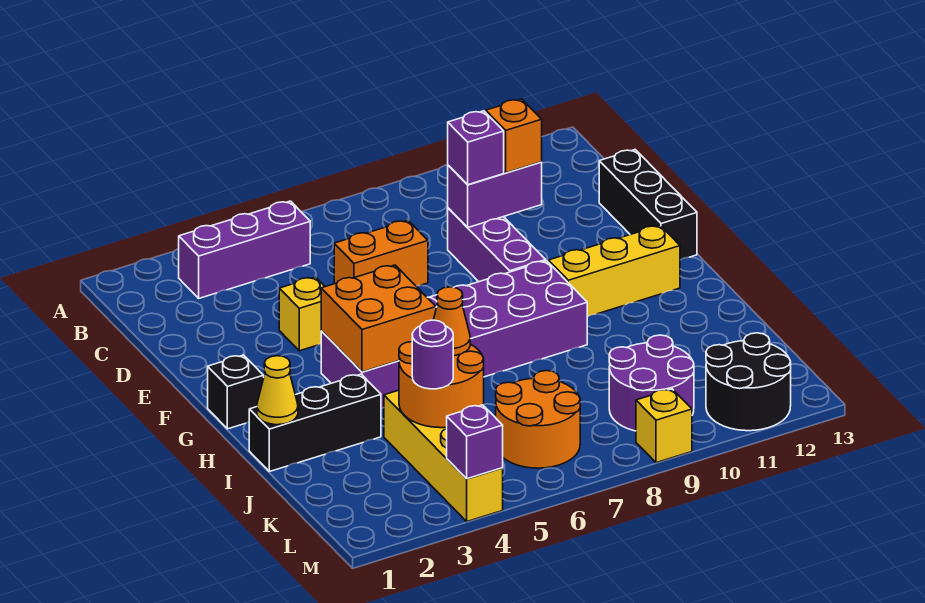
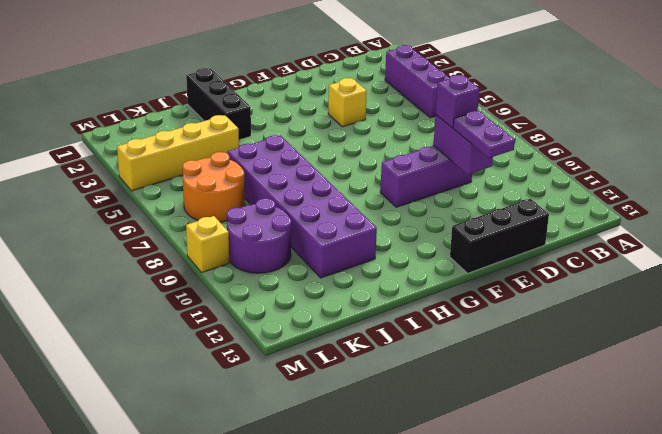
purple 1x2 plate [453,111,515,158] -> orange 1x1 brick [486,99,542,173]
purple 2x6 brick [228,135,377,278] -> purple 2x6 brick moved to [321,261,587,409]
none -> orange 1x2 brick [334,220,428,286]
none -> black 1x1 brick [208,355,264,429]
none -> yellow 1x3 brick [548,225,680,317]

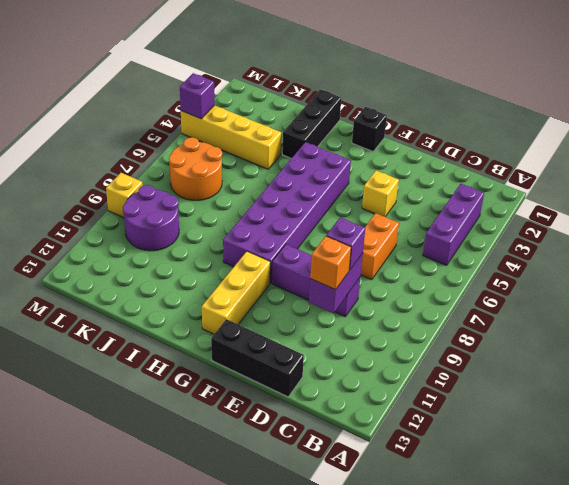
none -> black 2x2 round brick [706,333,791,431]
none -> orange 2x2 brick [321,265,436,372]
none -> yellow 1x1 cone [257,356,298,425]

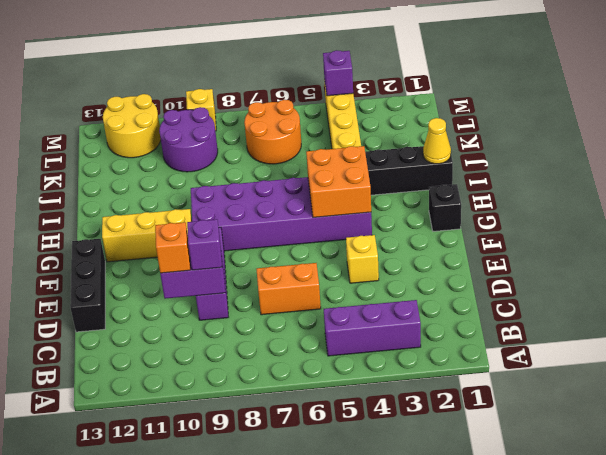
yellow 2x2 round brick [103,94,161,158] -> black 2x2 round brick [706,333,791,431]
none -> orange 2x2 round brick [399,342,484,428]
none -> orange 1x1 cone [434,287,470,356]
none -> purple 1x1 round brick [412,320,453,389]

